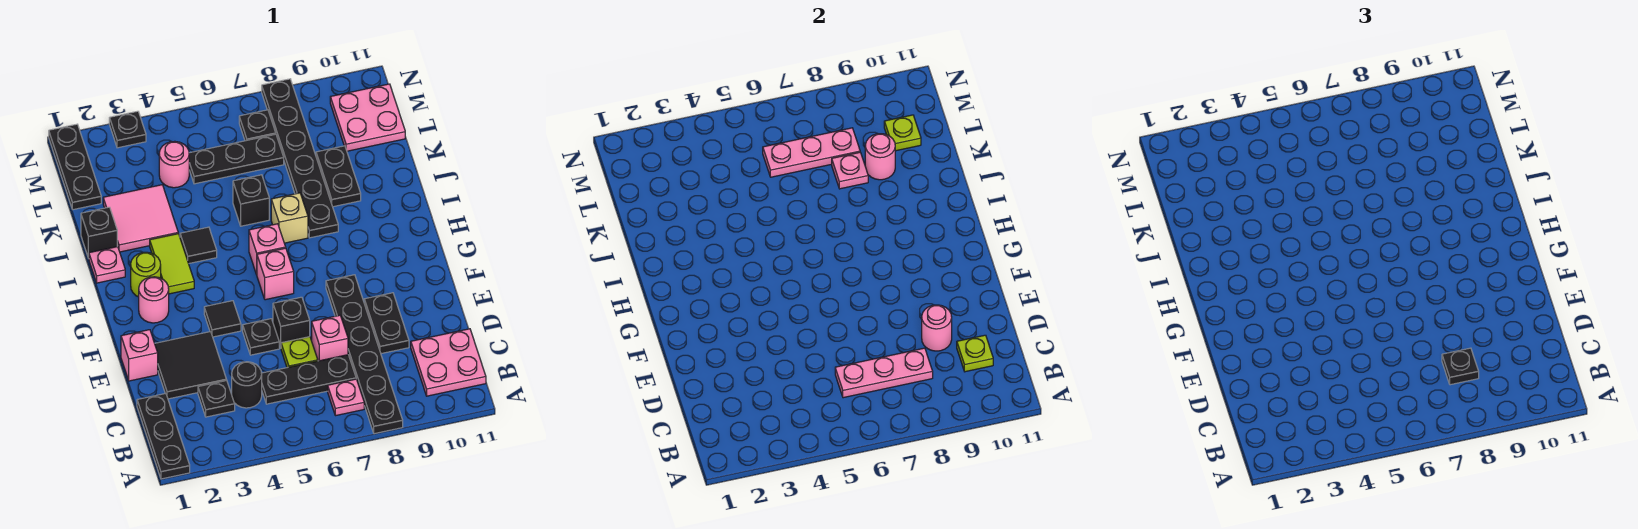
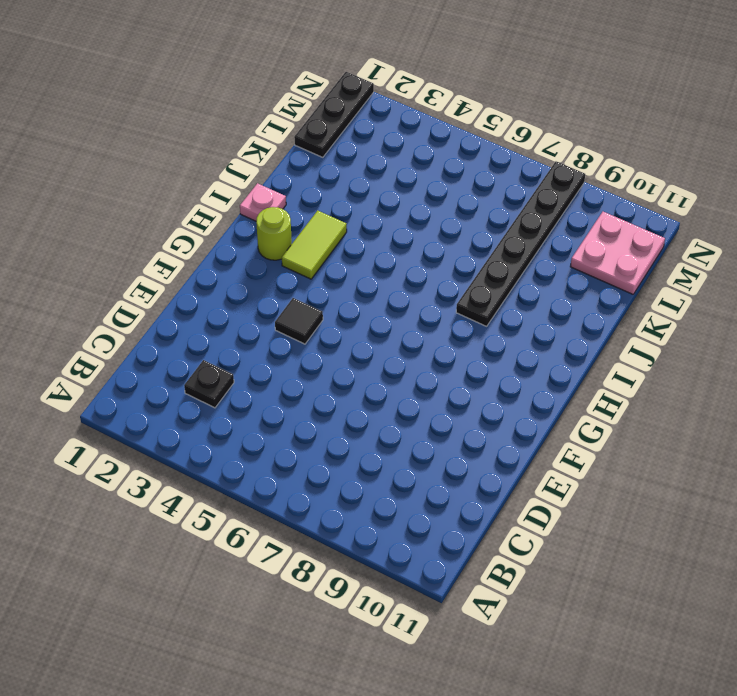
none -> black 1x3 plate [137,393,190,479]
none -> black 1x6 plate [326,275,403,434]
none -> pink 1x1 plate [328,379,364,416]
none -> pink 2x2 plate [411,329,486,396]

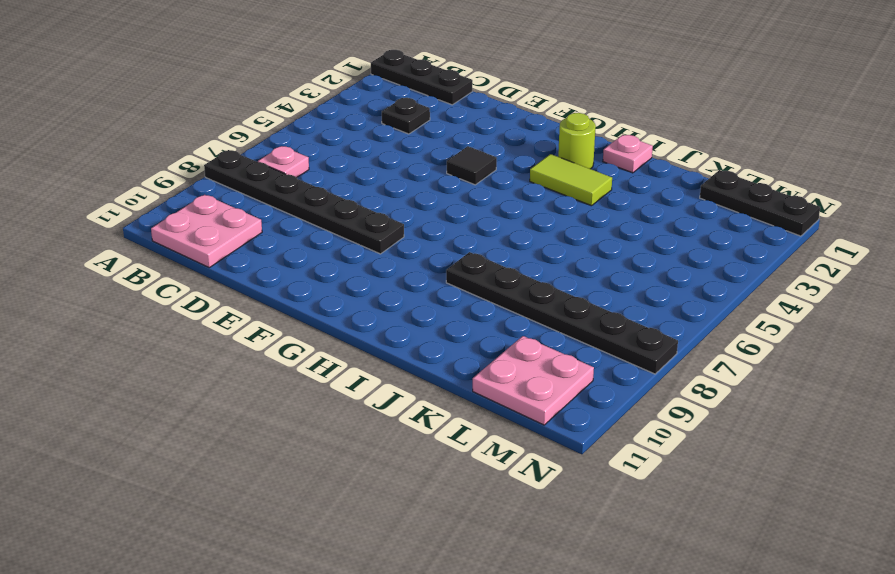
none -> black 1x1 round brick [232,362,262,408]
none -> black 1x3 plate [261,355,356,404]
none -> black 2x2 tile [155,332,227,399]
none -> lime 1x1 plate [281,337,318,368]

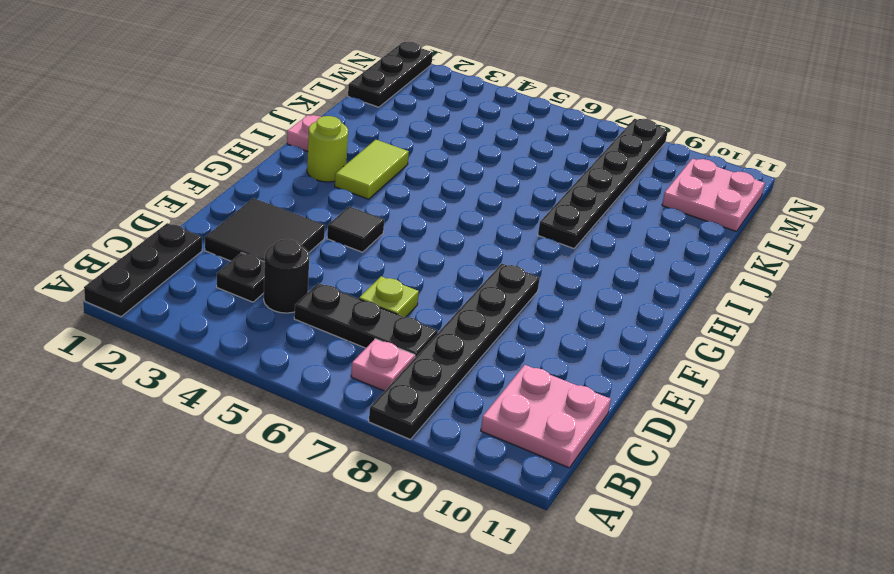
none -> pink 1x1 brick [312,315,348,361]
none -> black 1x2 plate [364,293,409,354]
none -> pink 1x1 brick [121,330,158,381]
none -> black 1x1 plate [243,319,279,355]

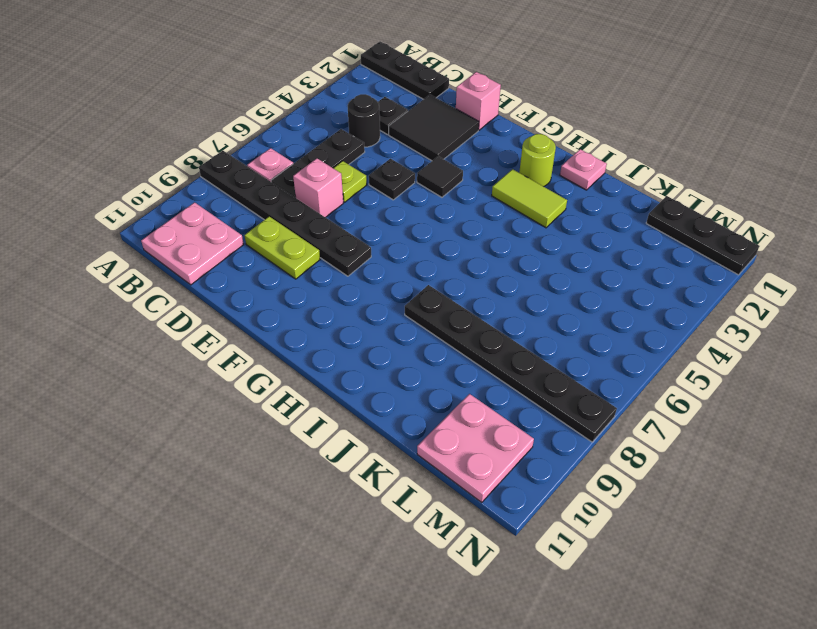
lime 1x2 plate [244,216,320,279] -> black 1x2 plate [364,293,409,354]
none -> black 1x1 brick [273,297,310,348]
none -> pink 1x1 round brick [139,277,169,323]
none -> pink 1x1 brick [257,248,294,300]
none -> pink 1x1 brick [249,224,286,275]

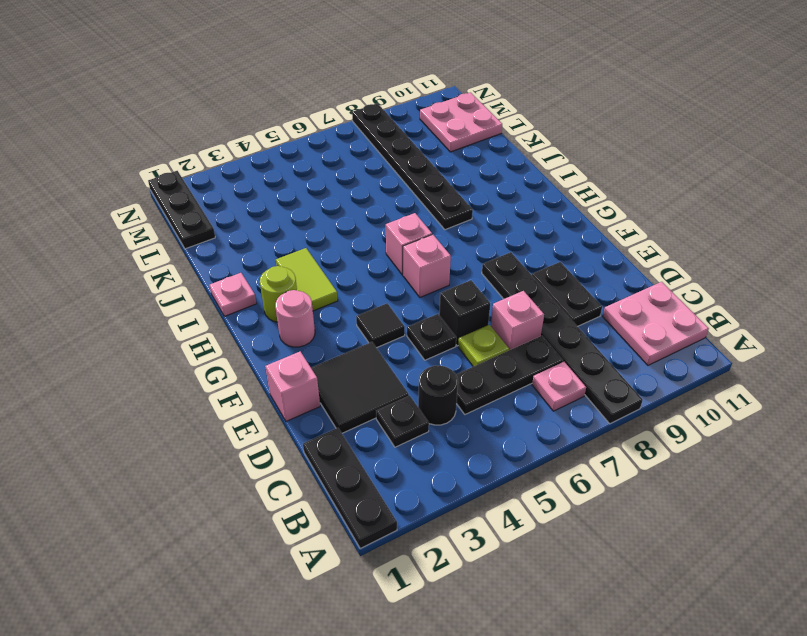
none -> black 1x1 tile [180,227,217,264]
none -> tan 1x1 brick [271,193,308,243]
none -> black 1x1 brick [81,207,117,258]
none -> pink 2x2 tile [103,185,178,252]

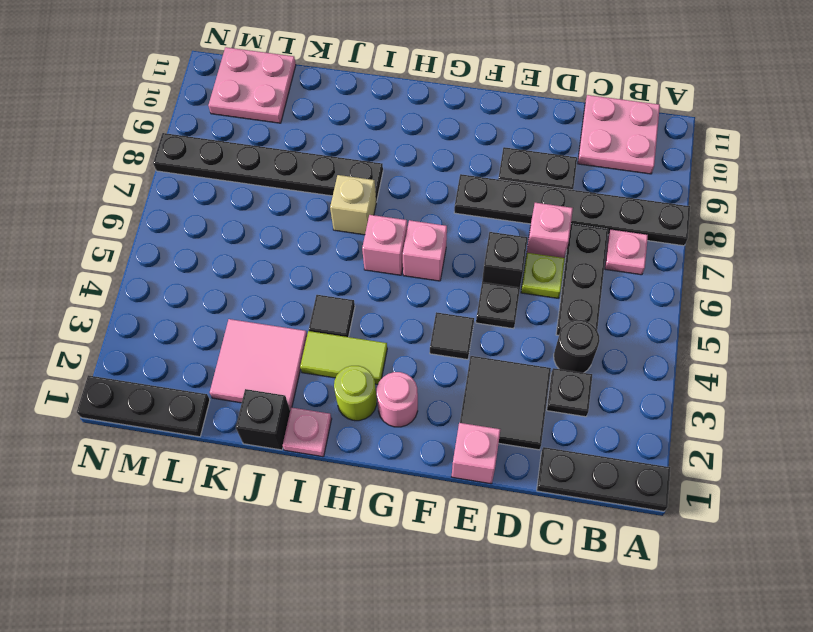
none -> black 1x1 brick [233,175,269,226]
none -> black 1x2 plate [316,146,361,207]
none -> pink 1x1 round brick [159,141,189,188]
none -> black 1x3 plate [189,134,284,184]

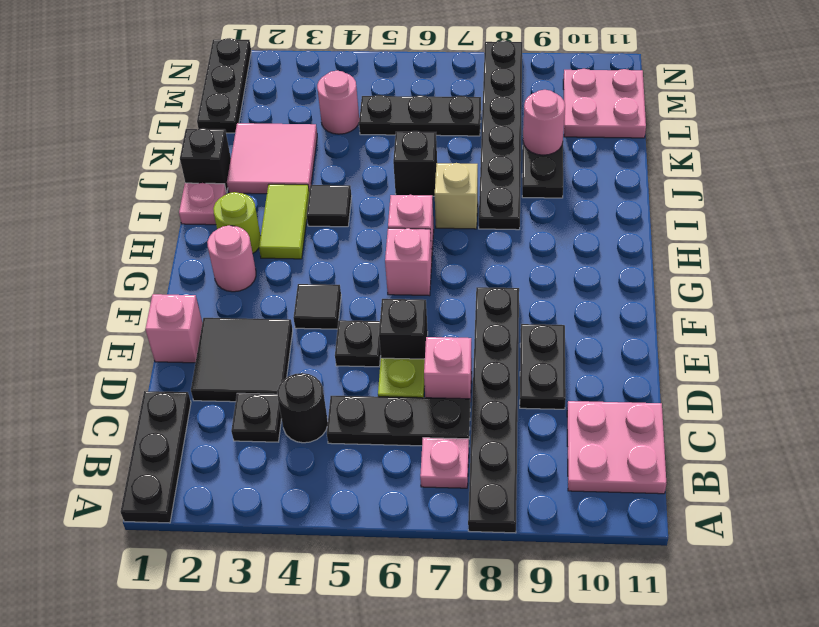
none -> black 1x1 plate [239,110,276,141]
none -> black 1x1 plate [109,111,146,148]
none -> pink 1x3 plate [835,348,933,398]
none -> lime 1x1 plate [957,335,993,372]

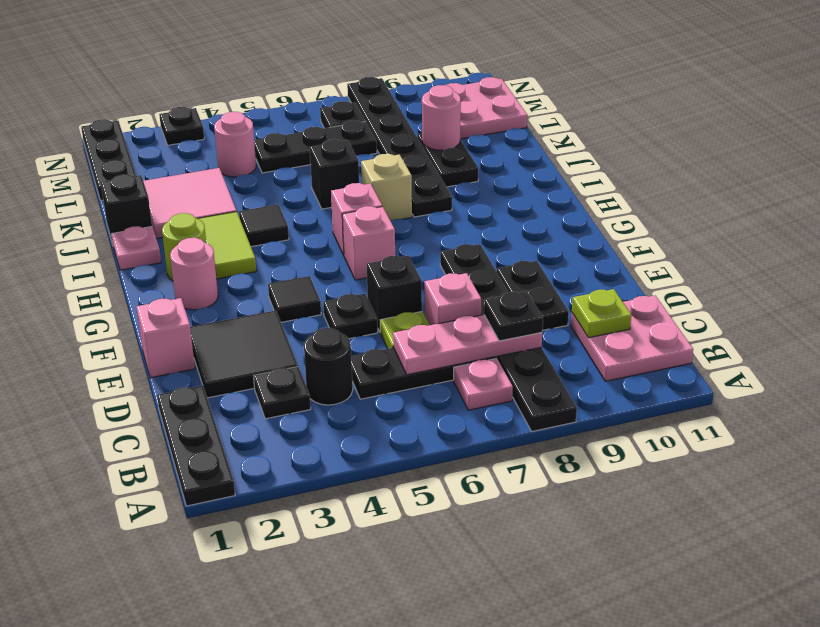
none -> pink 1x1 round brick [922,305,952,351]
none -> pink 1x1 plate [832,152,868,189]
none -> pink 1x3 plate [763,128,860,177]
none -> lime 1x1 plate [884,115,921,151]

